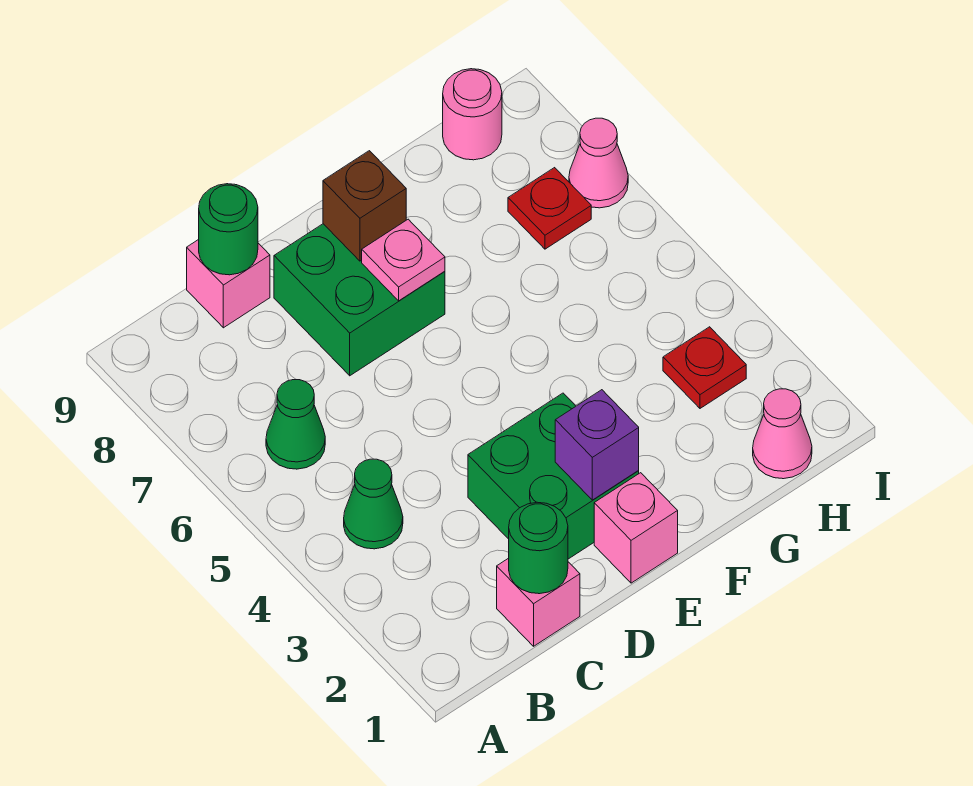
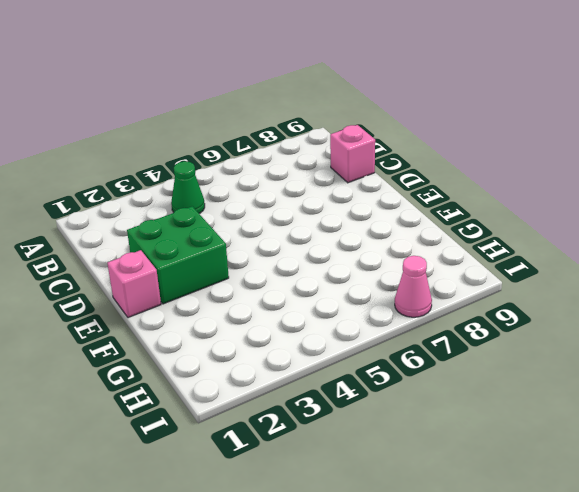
none -> green 1x1 cone [266,380,325,469]
none -> pink 1x1 brick [497,558,580,646]
none -> green 2x2 brick [274,224,445,376]

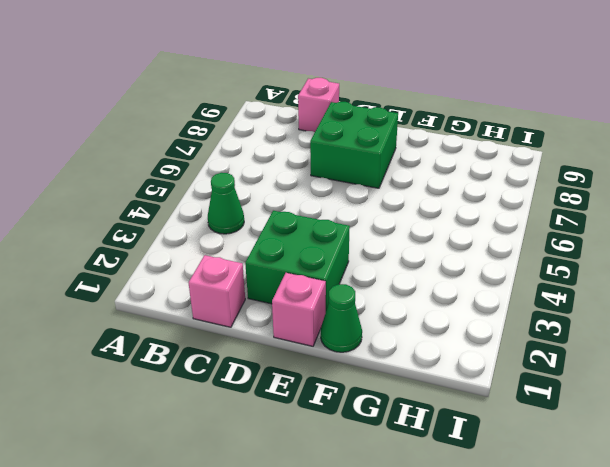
green 1x1 cone [321,284,362,352] -> green 1x1 cone moved to [266,380,325,469]
none -> pink 1x1 cone [753,389,812,479]
none -> red 1x1 plate [663,327,746,408]
none -> red 1x1 plate [508,168,591,249]

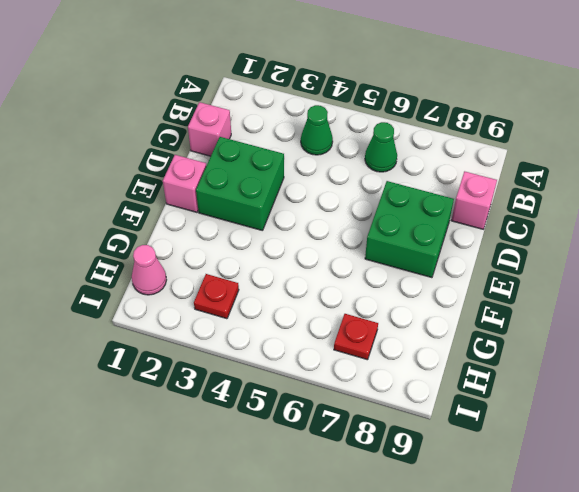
none -> pink 1x1 round brick [443,69,502,160]
none -> pink 1x1 cone [569,118,628,208]
none -> green 1x1 round brick [509,502,568,594]

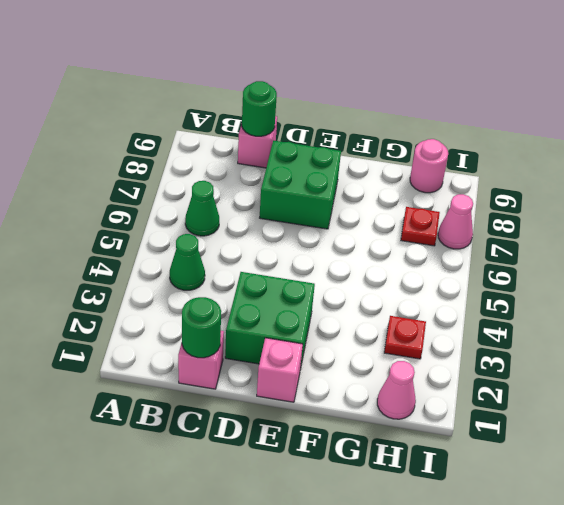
none -> purple 1x1 brick [555,390,639,500]
none -> pink 1x1 plate [362,219,445,301]
none -> brown 1x1 brick [323,151,406,261]

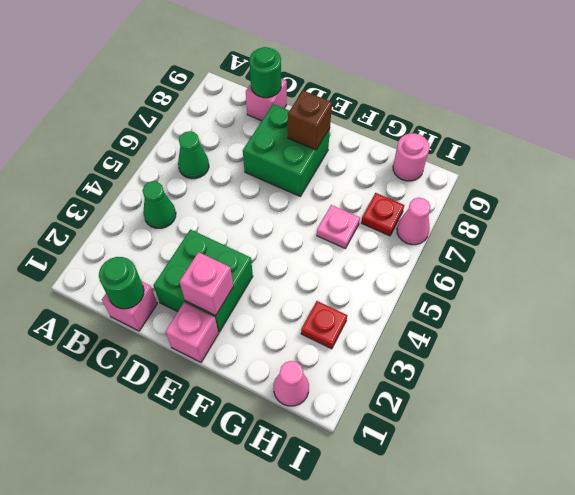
pink 1x1 brick [180,252,233,316] -> purple 1x1 brick [555,390,639,500]
pink 1x1 plate [317,205,360,249] -> pink 1x1 plate moved to [362,219,445,301]

